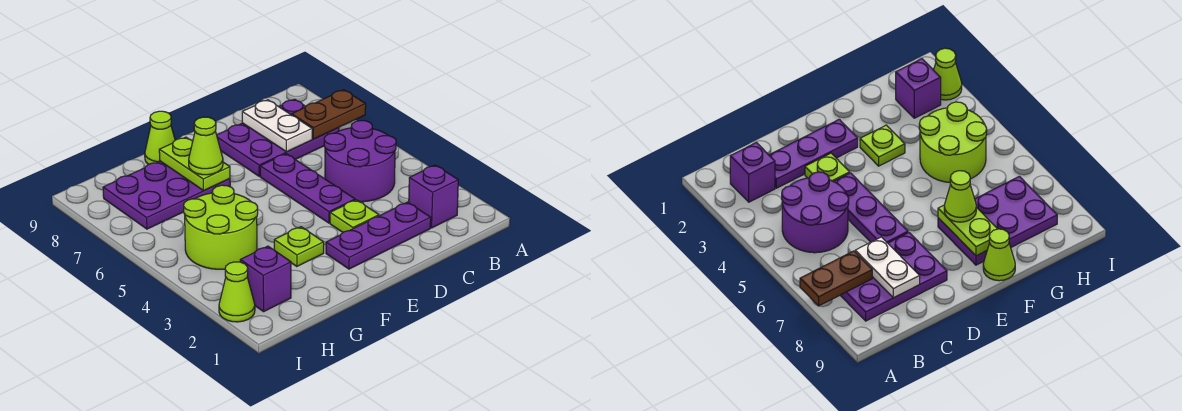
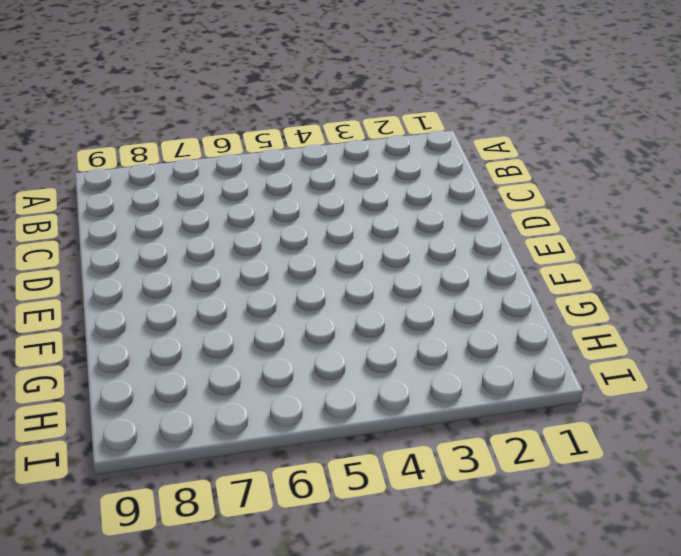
none -> purple 1x1 brick [409,165,458,228]
none -> purple 2x2 round brick [324,121,396,202]
none -> purple 2x3 plate [217,99,339,176]

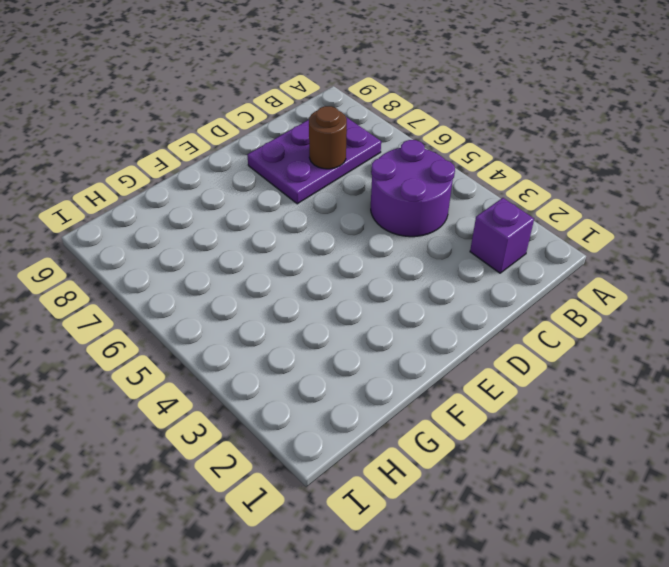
brown 1x1 round brick [309,106,347,169] -> white 1x2 plate [242,100,312,152]
none -> purple 1x3 plate [326,202,431,269]
none -> lime 1x1 plate [330,200,379,232]
none -> purple 1x3 plate [260,154,355,223]

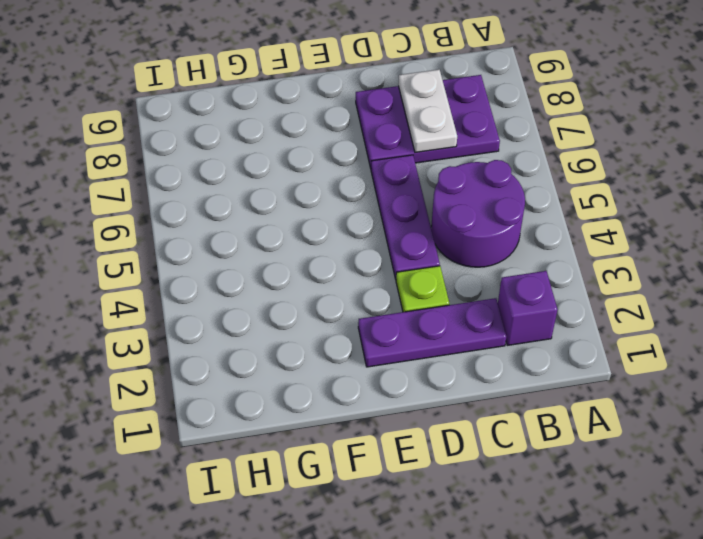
none -> lime 1x1 plate [274,227,324,267]
none -> purple 2x3 plate [103,161,230,229]
none -> lime 1x1 cone [145,111,175,164]

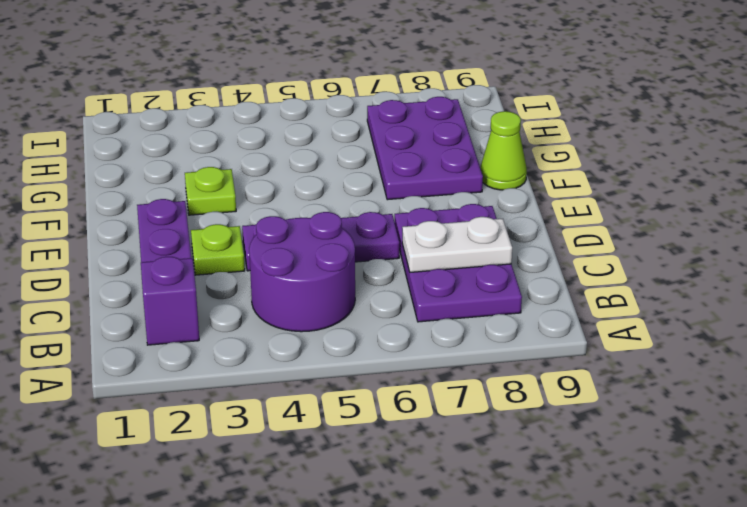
none -> lime 2x2 round brick [184,185,258,269]
none -> purple 1x1 brick [240,246,291,312]
none -> lime 1x1 cone [219,262,255,322]

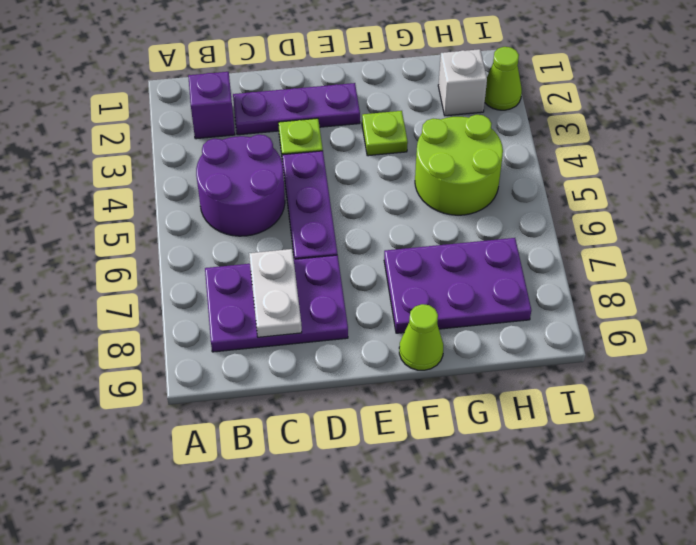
white 1x1 brick [438,49,487,116] -> purple 1x1 brick [240,246,291,312]
none -> brown 1x2 plate [292,90,366,139]
none -> lime 1x2 plate [159,137,230,191]
none -> lime 1x1 cone [189,117,223,175]

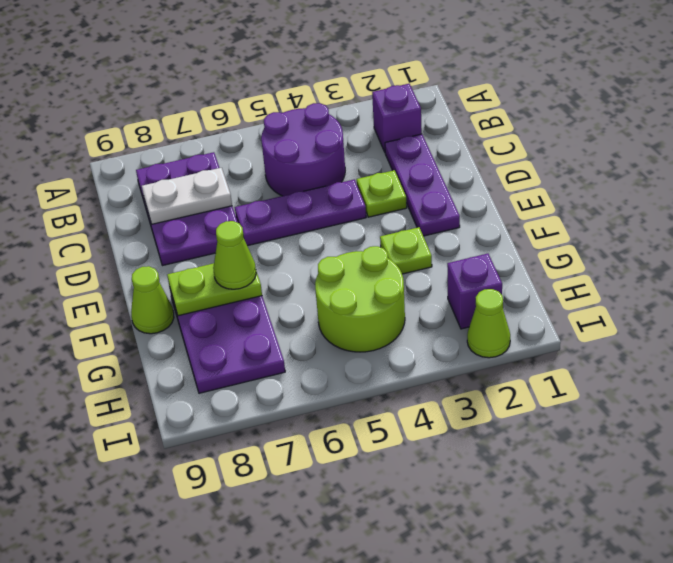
none -> brown 1x2 plate [292,90,366,139]

